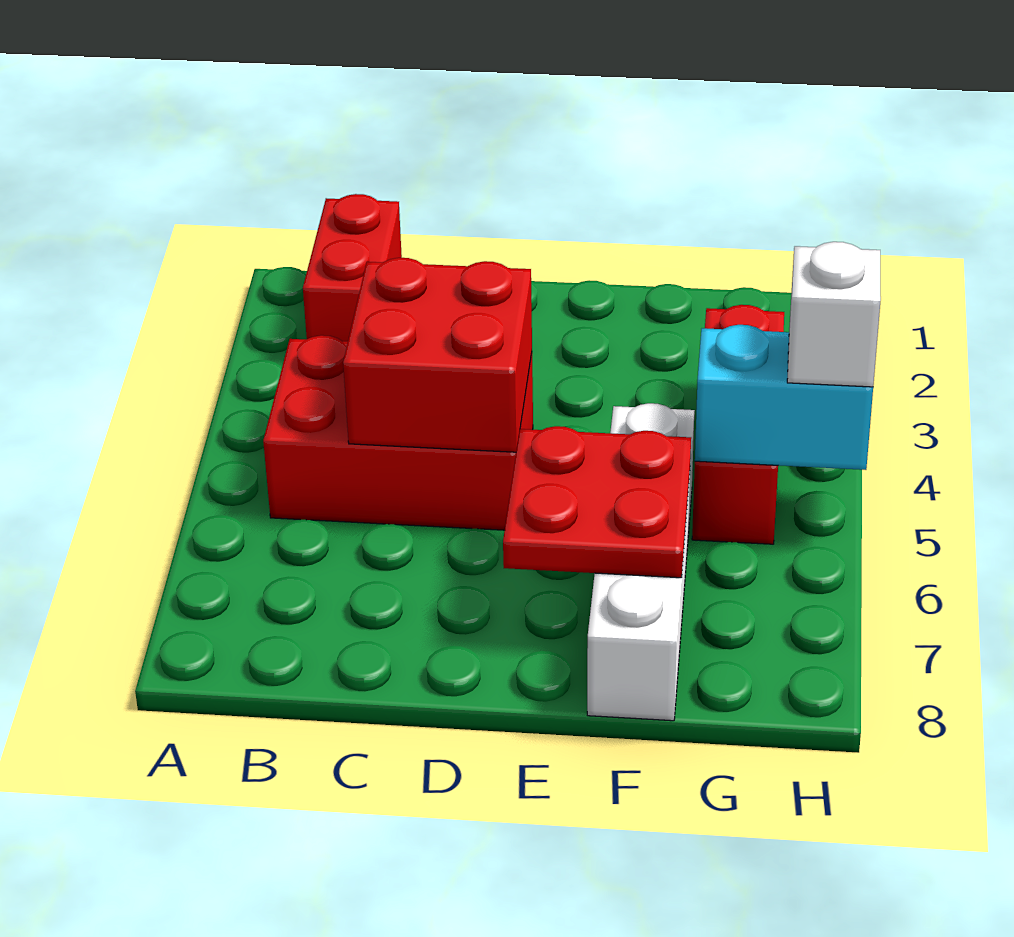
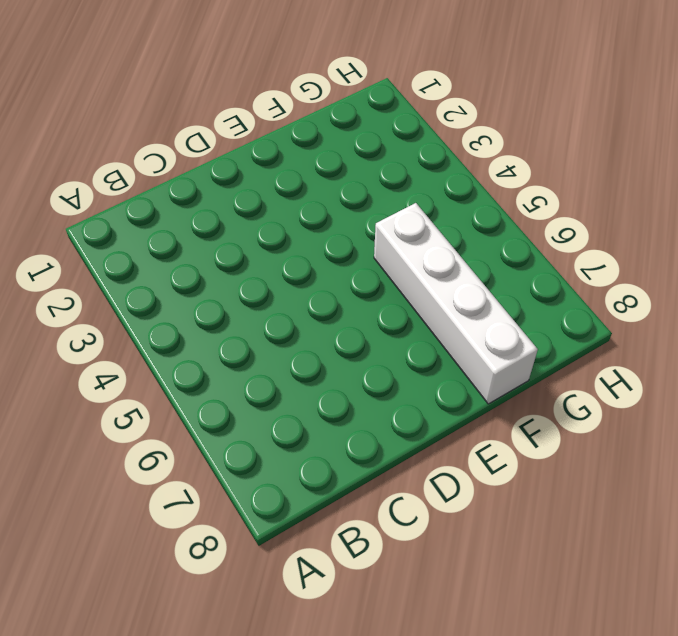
none -> red 1x2 brick [303,194,402,341]
none -> red 2x3 brick [263,335,533,530]

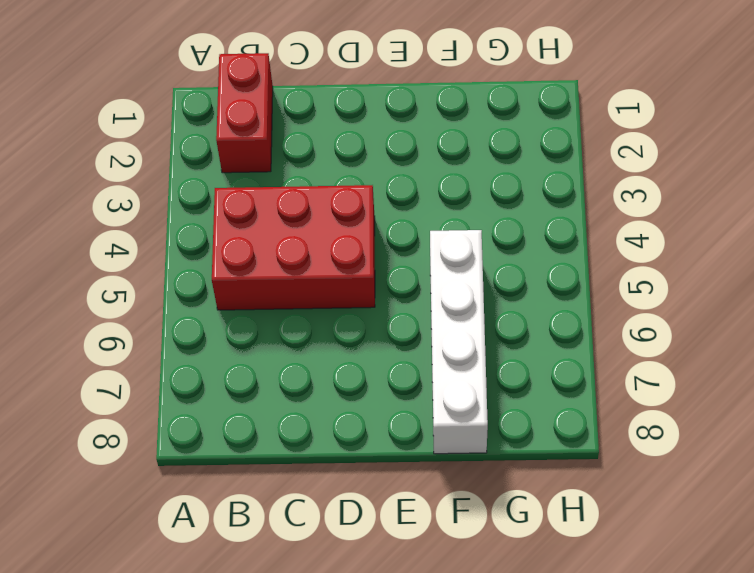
none -> red 1x3 brick [692,305,784,544]
none -> red 2x2 brick [343,258,532,452]

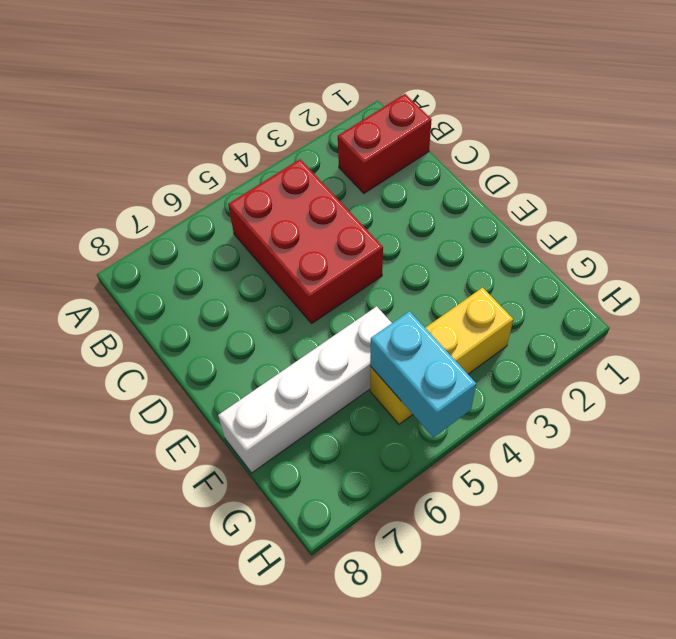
yellow 1x3 brick [370,287,513,424] -> red 1x3 brick [692,305,784,544]
none -> red 2x2 brick [343,258,532,452]
none -> red 2x2 plate [503,426,691,578]

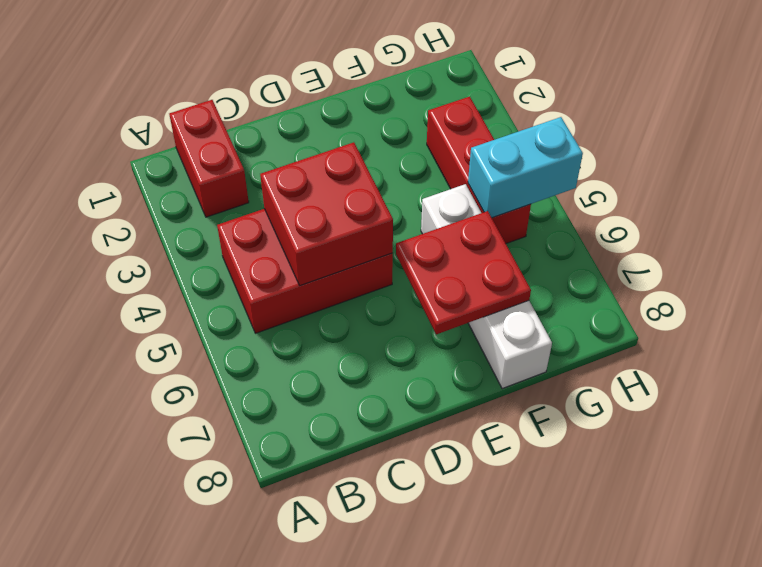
none -> white 1x1 brick [787,242,881,387]

